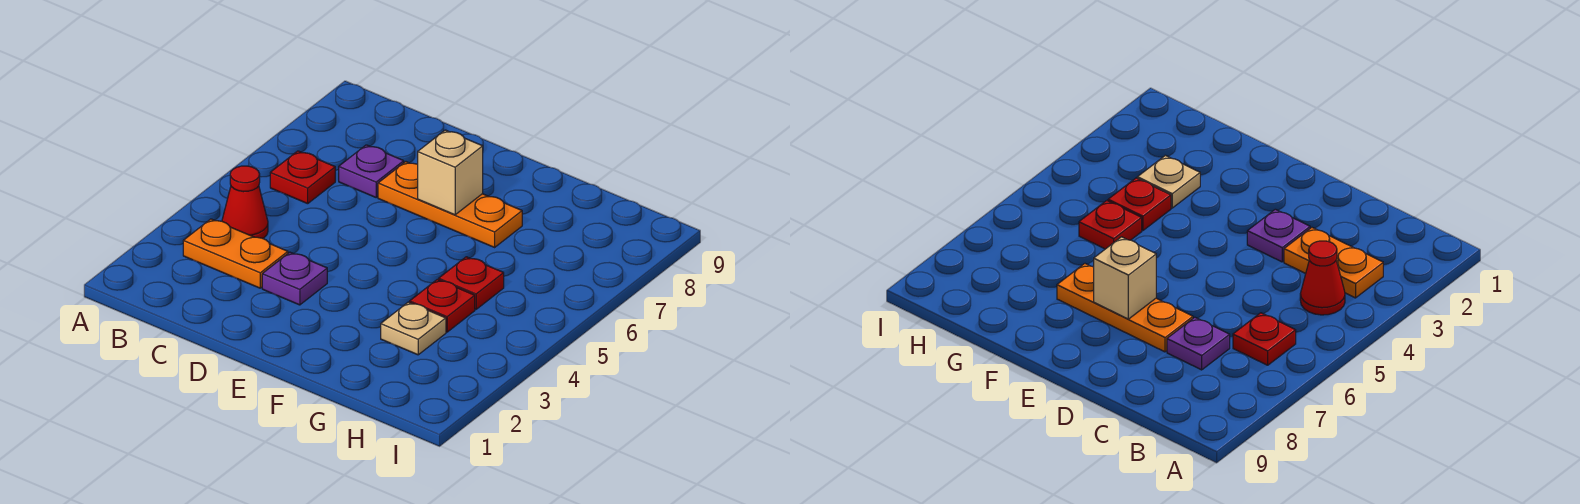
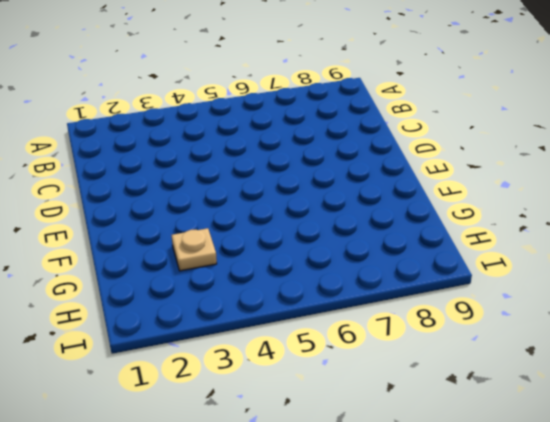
none -> orange 1x2 plate [183,219,288,288]
none -> red 1x1 cone [222,166,268,238]

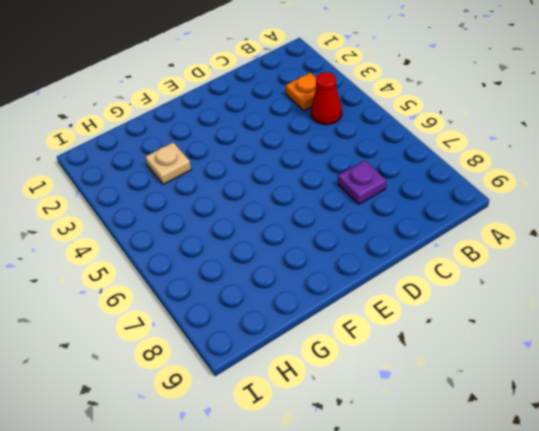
orange 1x1 plate [286,73,316,111] -> orange 1x2 plate [183,219,288,288]
none -> red 1x1 plate [270,151,335,204]
none -> purple 1x1 plate [262,252,327,305]

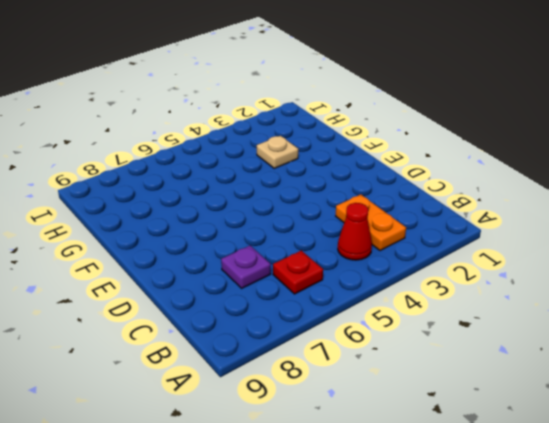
none -> purple 1x1 plate [262,252,327,305]
none -> orange 1x3 plate [378,162,522,247]

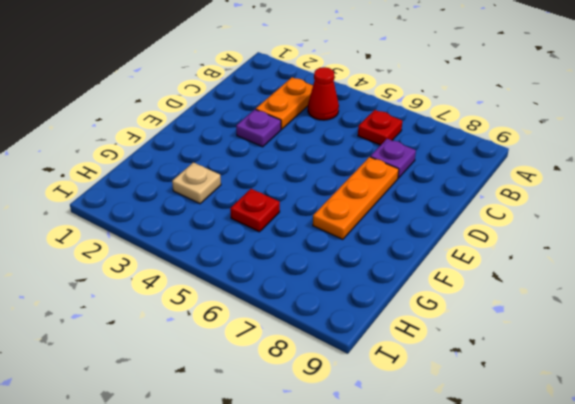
none -> red 1x1 plate [410,279,475,332]
none -> tan 1x1 brick [418,130,483,215]

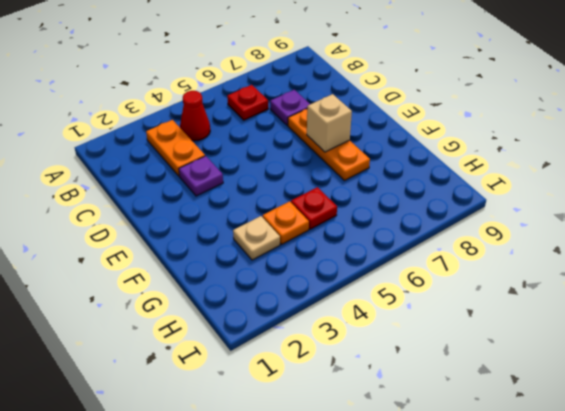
orange 1x1 plate [263,201,309,244] -> red 1x1 plate [410,279,475,332]

